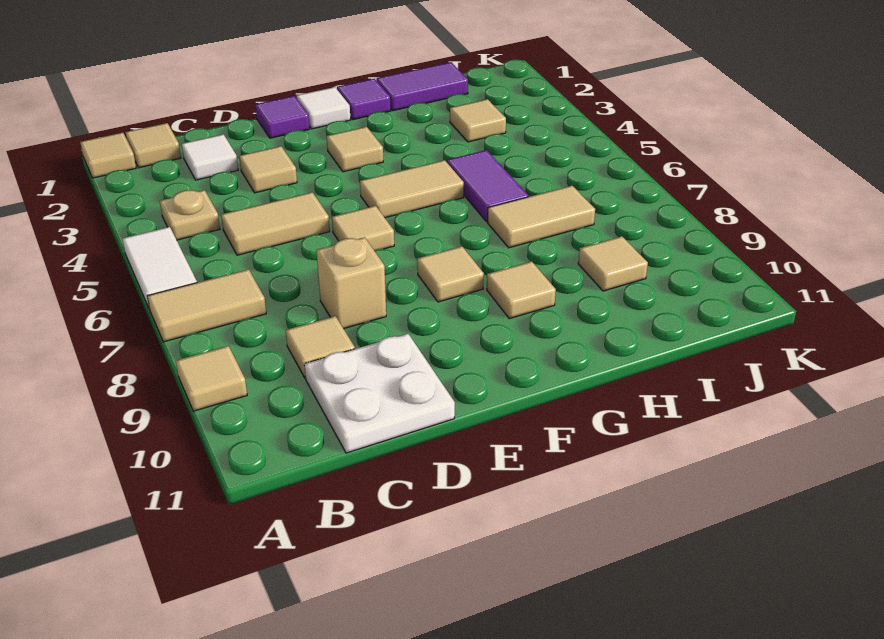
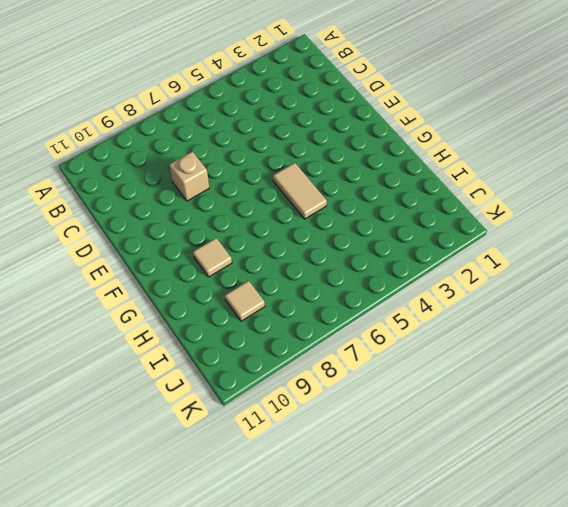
none -> tan 1x1 tile [80,133,136,178]
none -> white 1x2 tile [122,227,197,310]
none -> tan 1x2 tile [147,269,266,342]

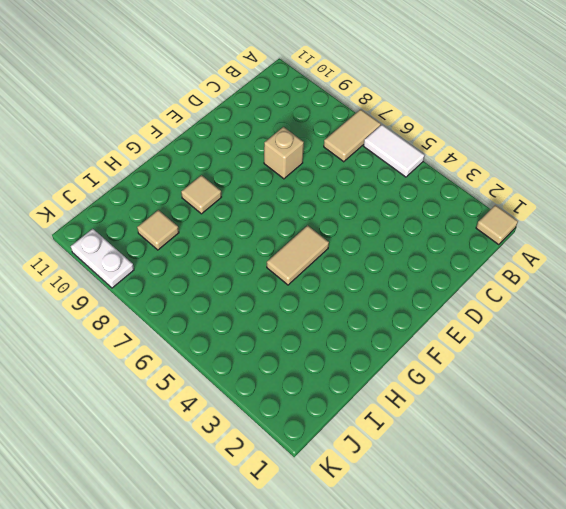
white 1x2 plate [71,229,134,288] -> none
none -> tan 1x1 tile [176,346,247,411]
none -> tan 1x1 tile [125,123,181,168]
none -> tan 1x1 plate [160,190,220,240]

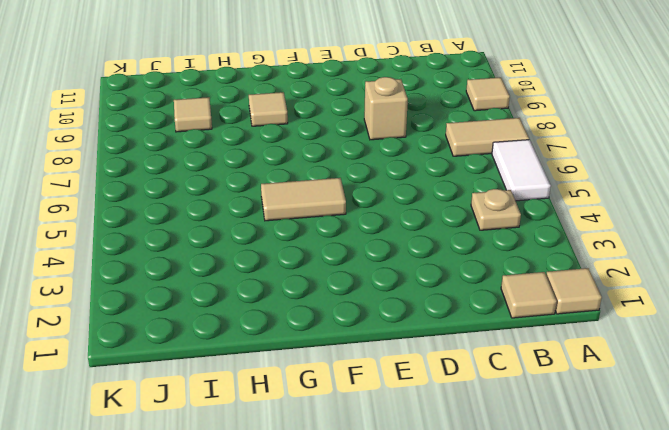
none -> white 1x1 tile [182,134,238,180]
none -> tan 1x2 tile [221,192,330,255]
none -> tan 1x1 tile [286,316,355,378]

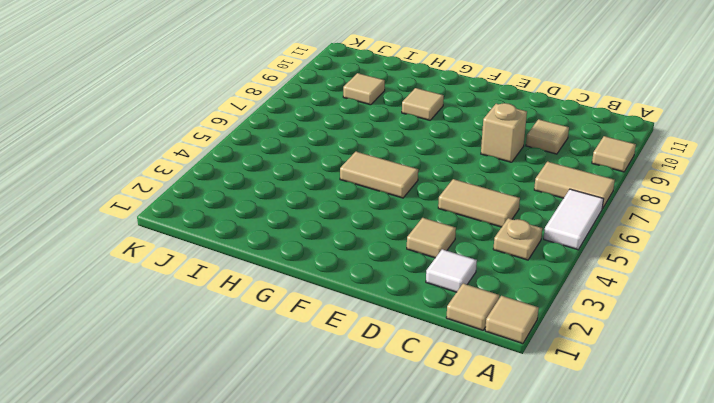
none -> white 2x2 plate [304,334,455,453]
none -> purple 1x1 tile [255,96,310,138]
none -> tan 1x1 tile [332,206,394,250]

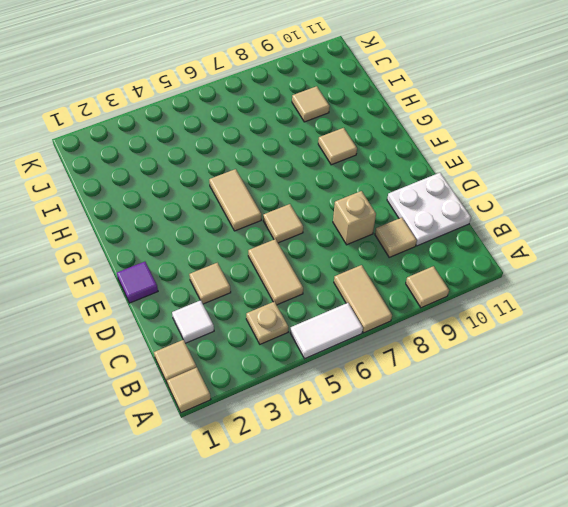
none -> white 1x1 tile [297,87,350,129]
none -> tan 1x1 tile [327,127,383,172]
none -> tan 1x1 tile [417,246,484,302]

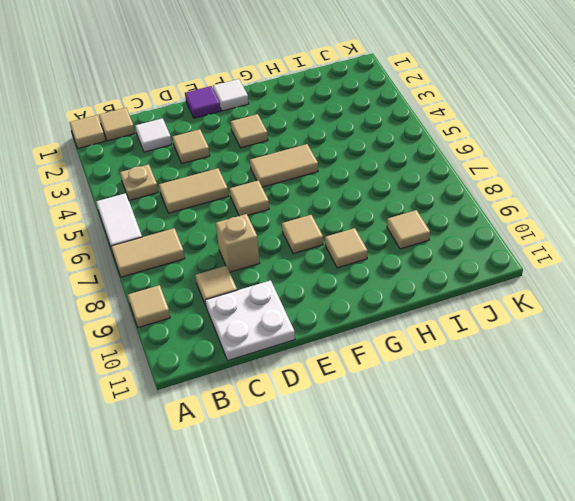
none -> purple 1x1 tile [337,79,390,120]
none -> purple 1x2 tile [377,62,468,111]
none -> purple 1x2 tile [447,150,529,222]

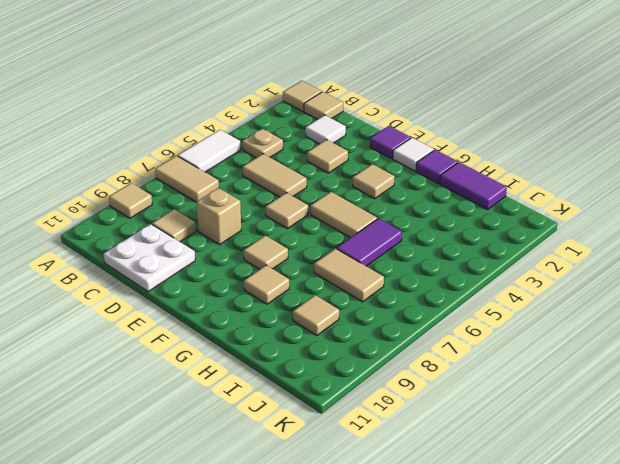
none -> tan 1x1 tile [450,99,506,142]

